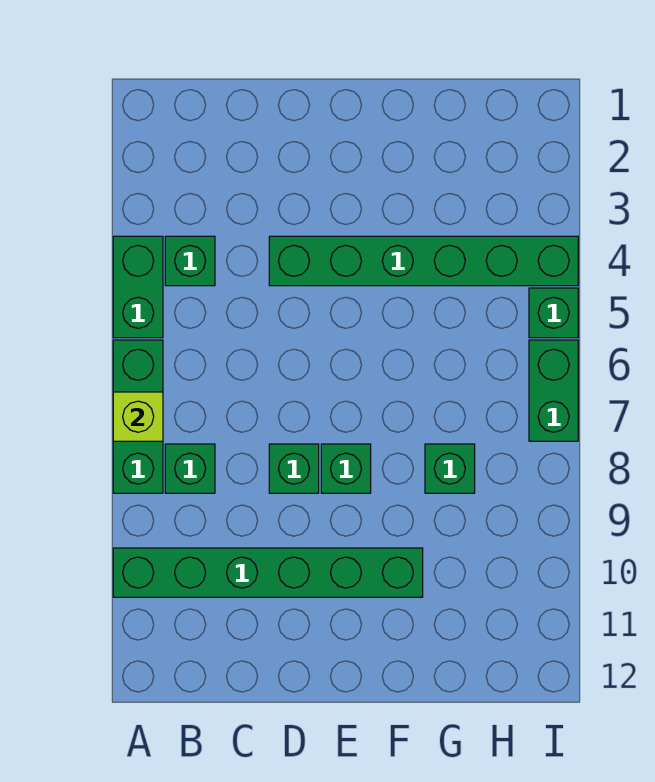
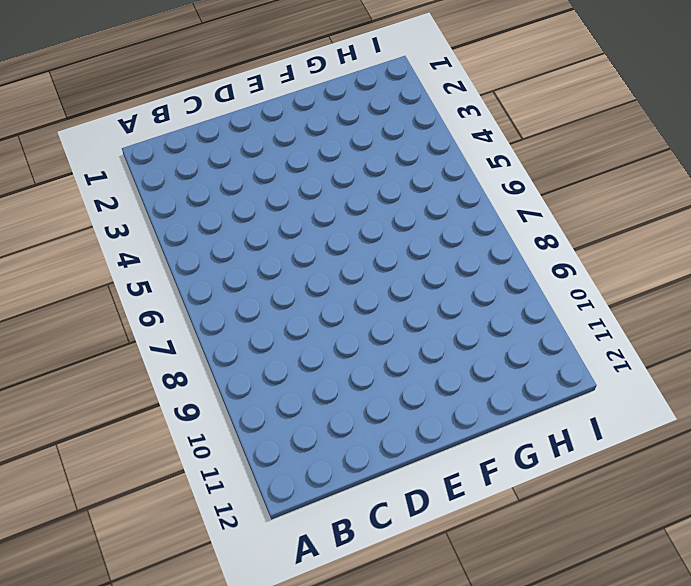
none -> green 1x2 brick [113,236,163,338]
none -> green 1x3 brick [113,340,163,493]
none -> green 1x6 brick [113,548,423,597]

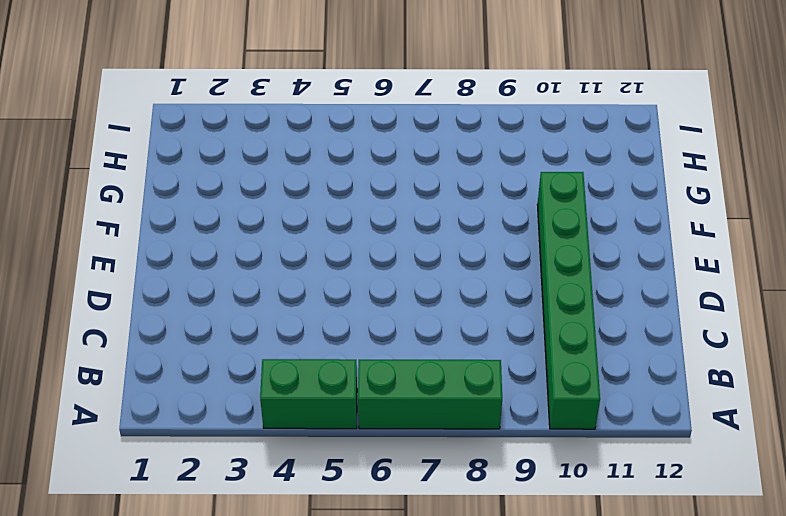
none -> green 1x1 brick [165,236,215,286]
none -> green 1x1 brick [165,444,215,493]
none -> green 1x6 brick [269,236,578,286]

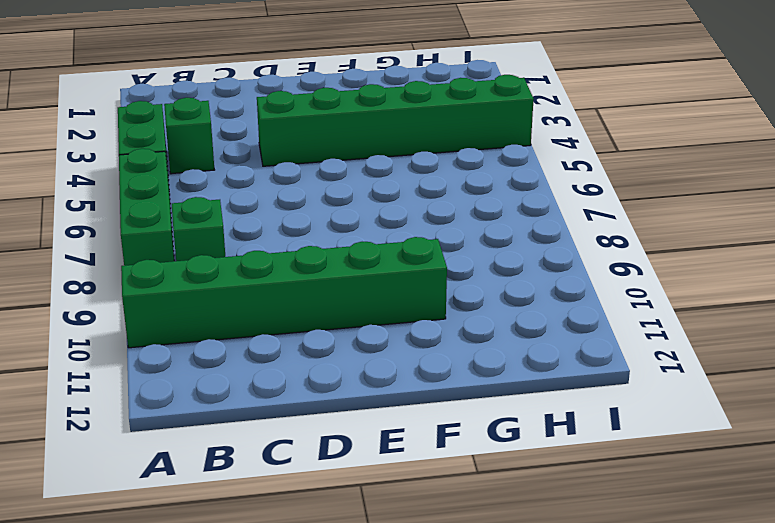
none -> green 1x1 brick [269,444,319,493]
none -> green 1x1 brick [321,444,371,493]
none -> green 1x1 brick [425,444,475,493]

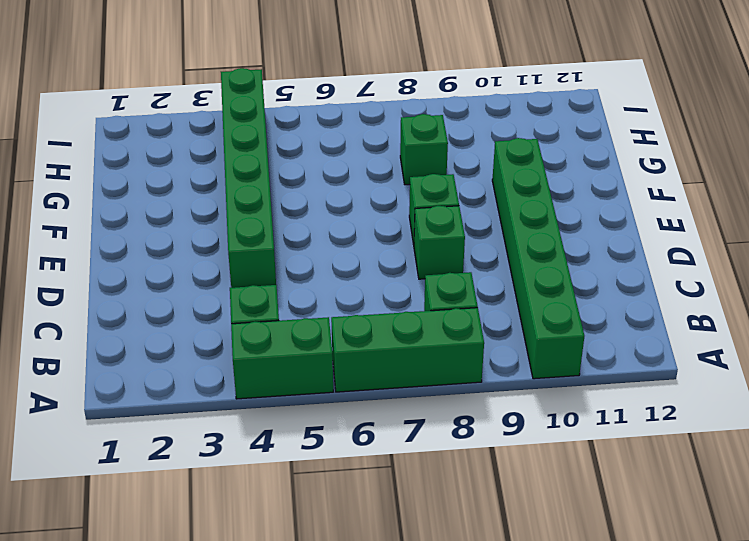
none -> green 1x1 brick [529,288,578,338]
none -> green 1x2 brick [529,340,578,441]
none -> lime 1x1 brick [113,392,163,441]

